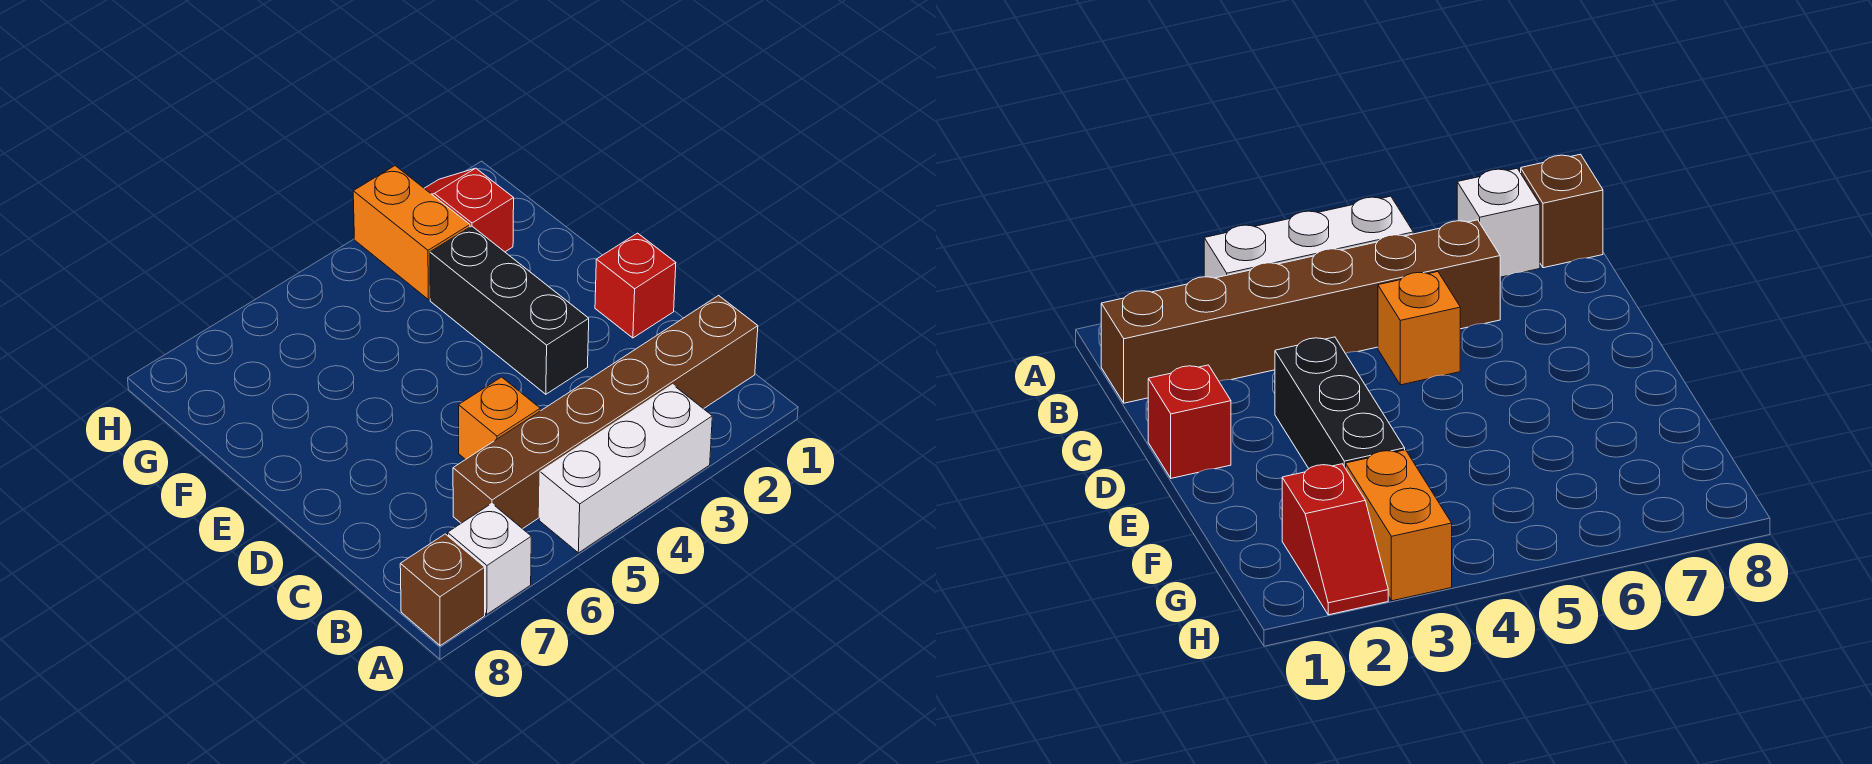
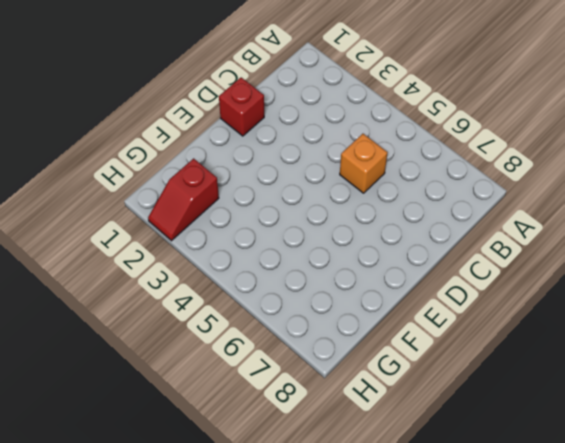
none -> white 1x3 brick [539,385,712,553]
none -> white 1x1 brick [448,503,531,614]

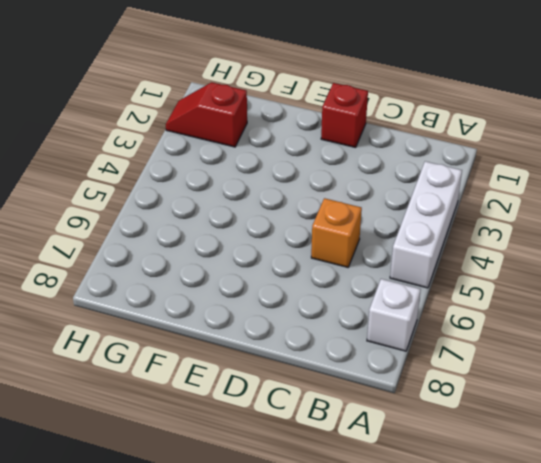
none -> brown 1x1 brick [400,534,485,646]
none -> brown 1x6 brick [453,296,758,529]

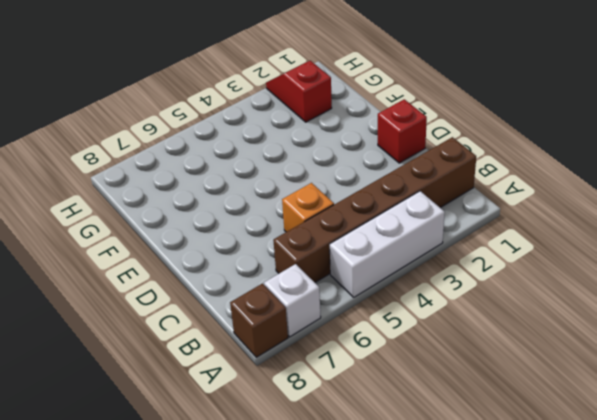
none -> black 1x3 brick [430,226,589,394]
none -> orange 1x2 brick [353,166,470,300]

